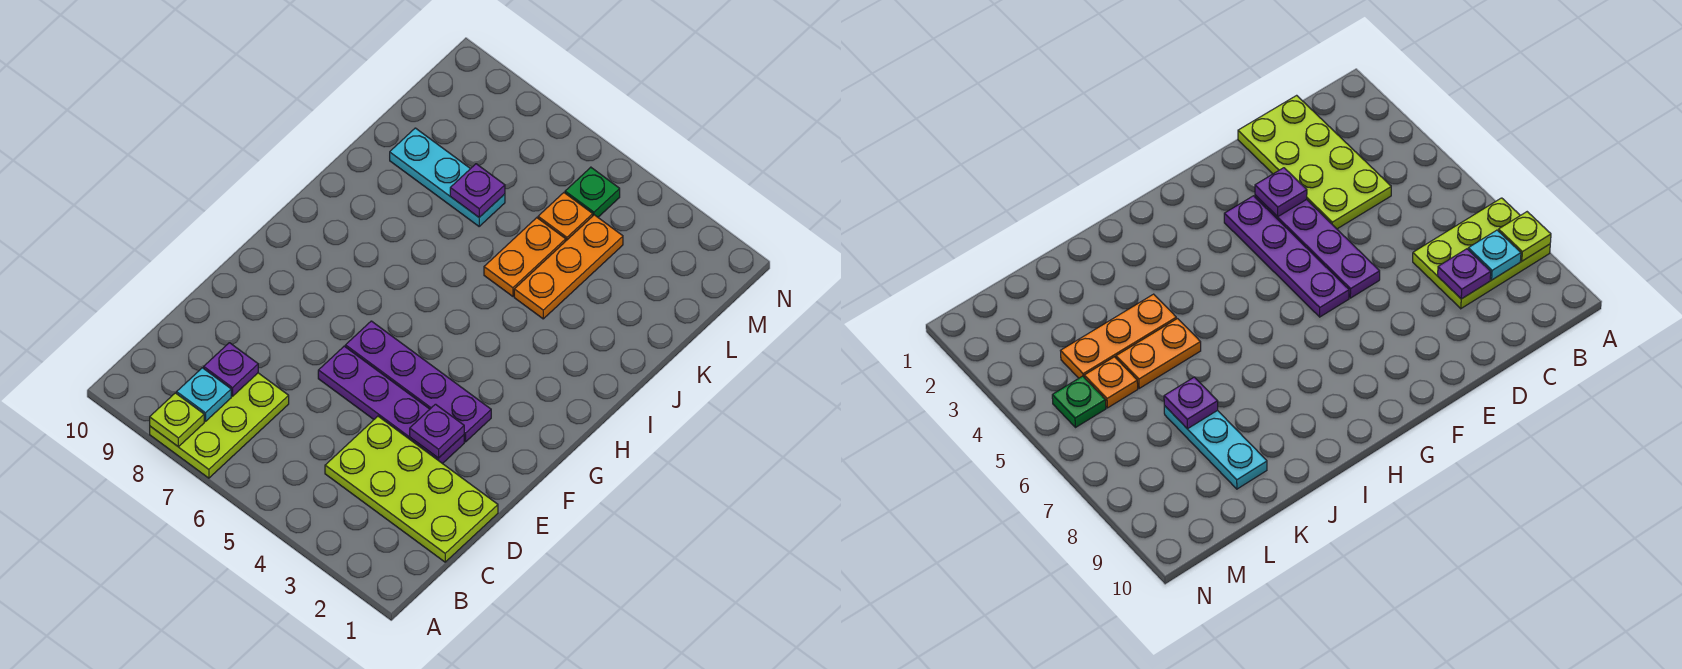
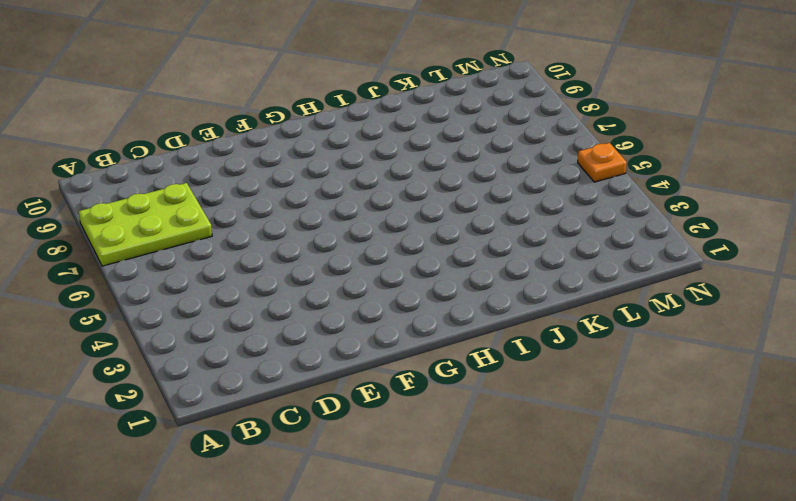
orange 1x1 plate [578,143,627,182] -> orange 1x1 plate moved to [538,193,593,240]
none -> lime 2x4 plate [325,416,498,562]
none -> purple 1x4 plate [318,346,464,464]
none -> purple 1x4 plate [345,321,491,442]

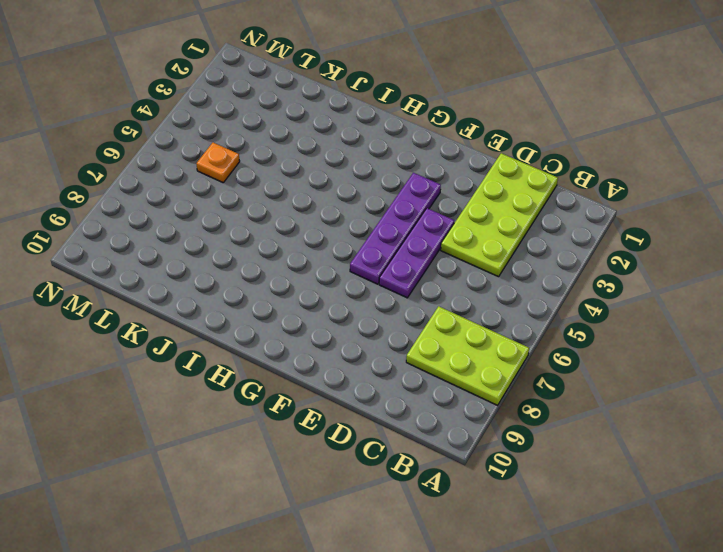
purple 1x3 plate [379,208,454,298] -> purple 1x4 plate [318,346,464,464]
none -> orange 1x3 plate [514,215,623,319]
none -> orange 1x2 plate [484,218,566,296]
none -> cyan 1x3 plate [390,128,505,226]

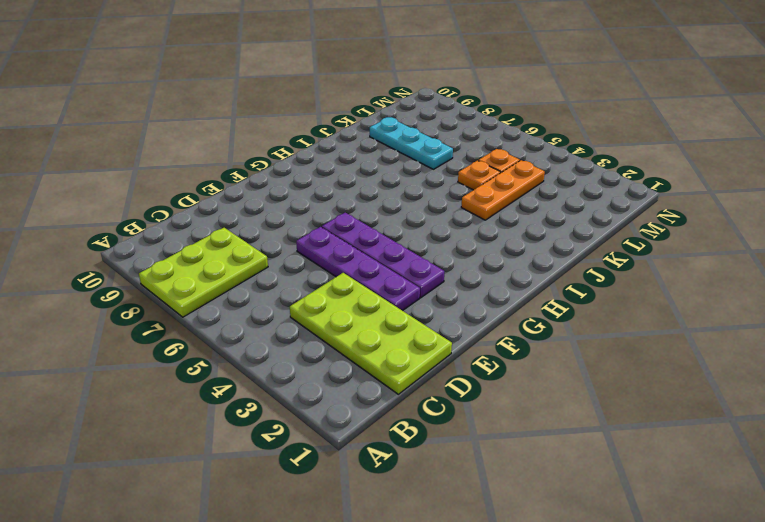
orange 1x1 plate [458,161,501,190] -> orange 1x2 plate [484,218,566,296]
none -> green 1x1 plate [565,167,620,217]
none -> lime 1x1 plate [150,393,204,447]
none -> cyan 1x1 plate [177,368,231,422]

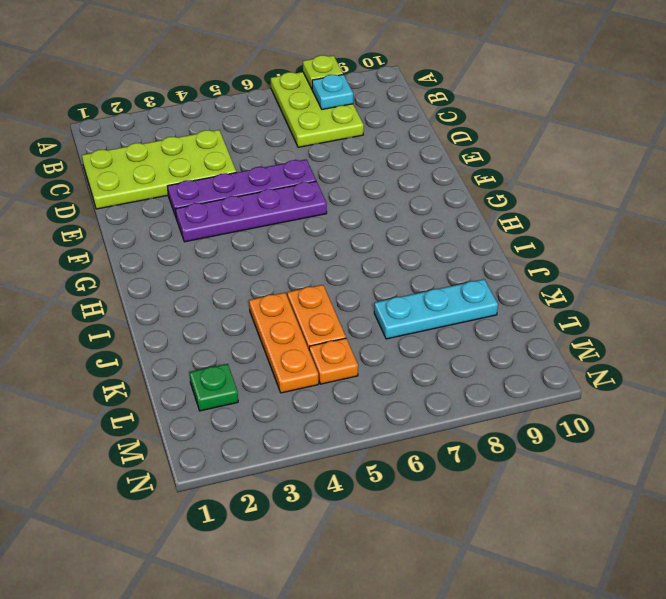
green 1x1 plate [190,364,238,411] -> green 1x1 plate moved to [565,167,620,217]
none -> purple 1x1 plate [204,343,258,396]
none -> purple 1x1 plate [410,404,464,458]
none -> purple 1x1 plate [450,164,505,217]

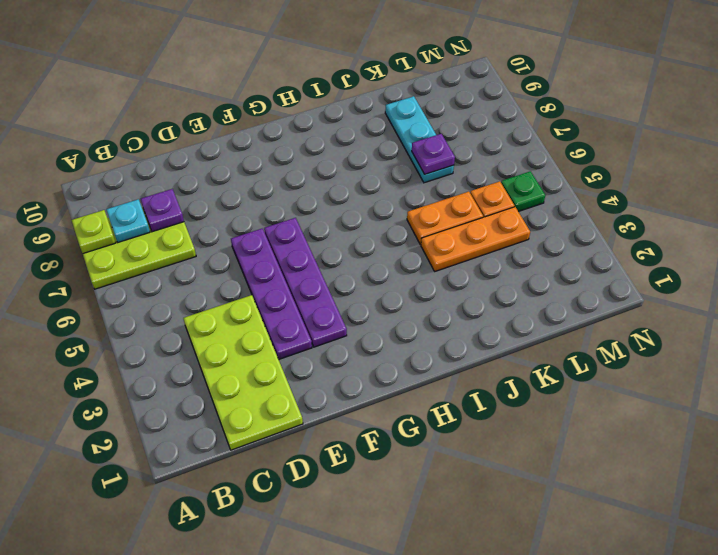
none -> purple 1x1 plate [410,404,464,458]

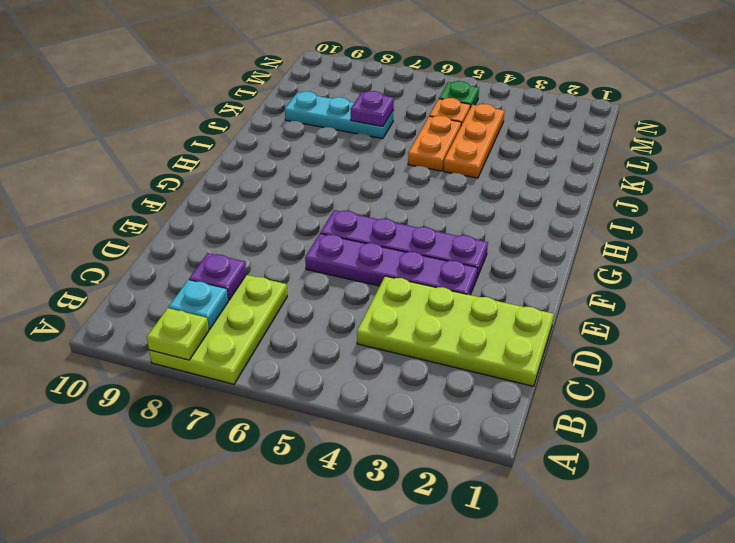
none -> purple 1x1 plate [410,404,464,458]

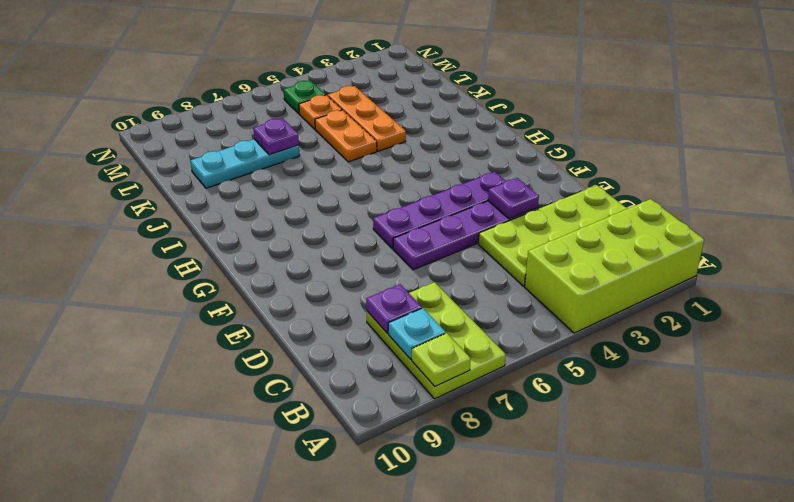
lime 2x4 brick [525,199,704,333] -> none

